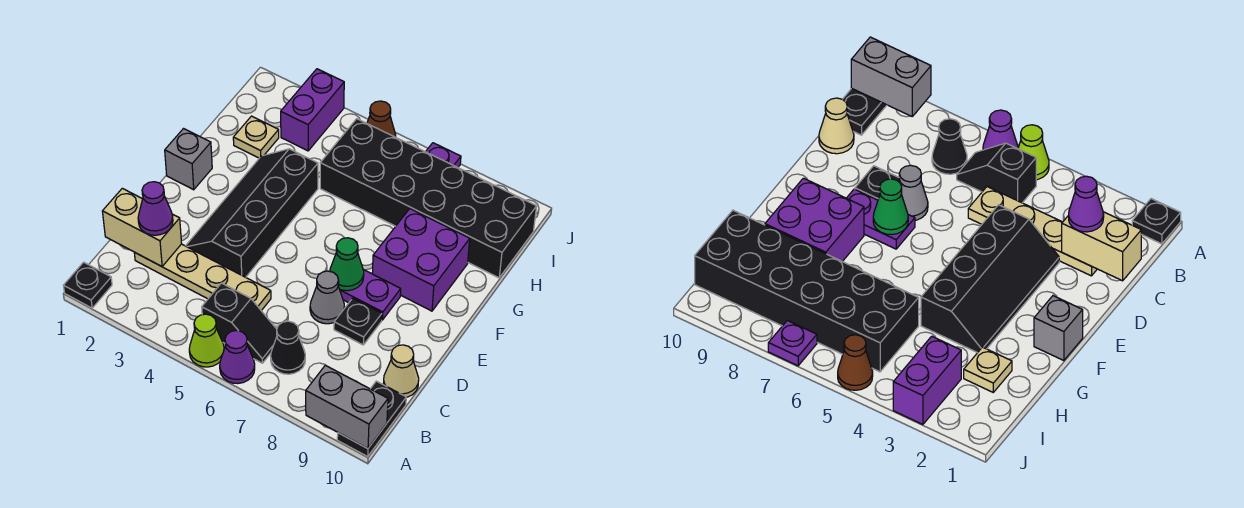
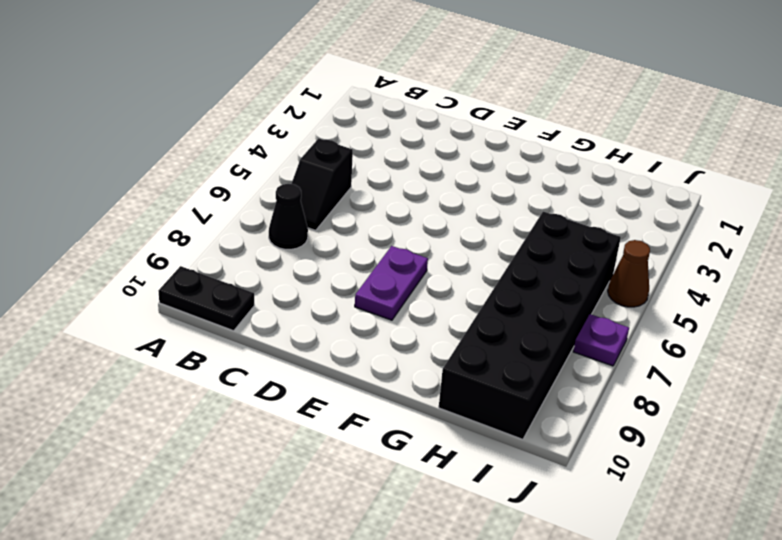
none -> black 1x1 plate [63,262,112,308]
none -> lime 1x1 cone [189,314,224,367]
none -> purple 1x1 cone [220,330,255,384]

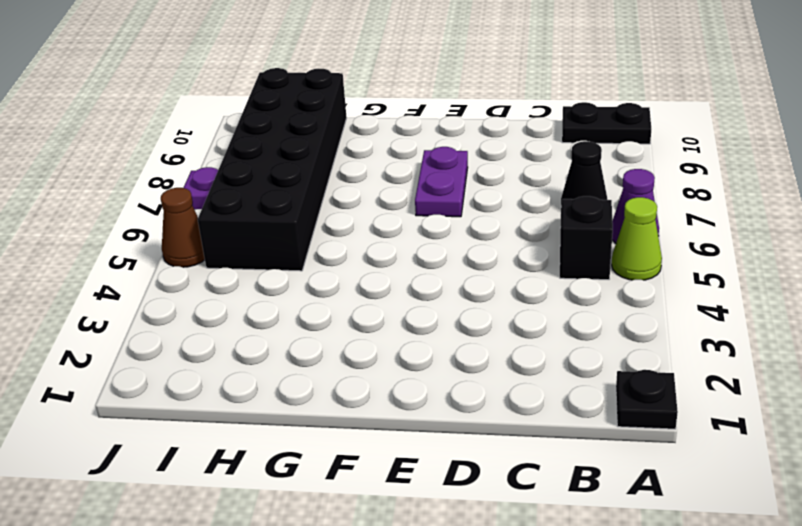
none -> tan 1x4 plate [134,244,271,311]
none -> tan 1x1 cone [383,345,419,397]
none -> black 2x4 slope [186,149,318,277]

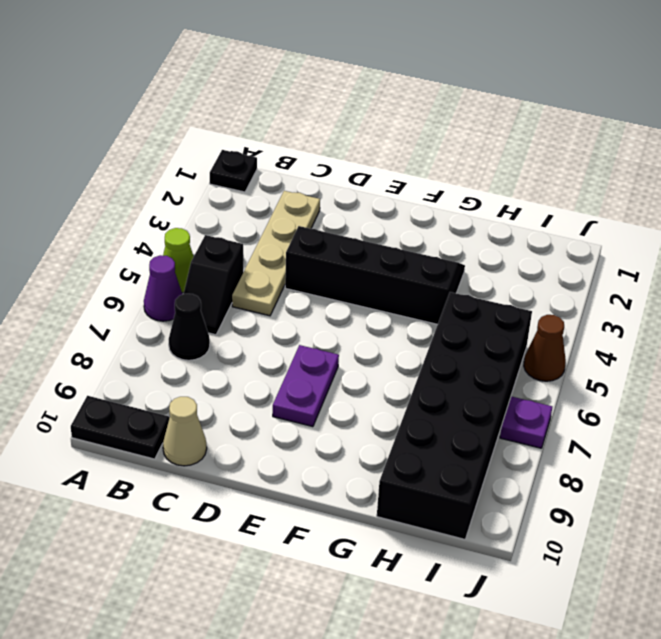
none -> grey 1x1 cone [310,271,344,324]
none -> black 1x1 plate [334,298,382,345]
none -> grey 1x1 brick [165,129,212,190]

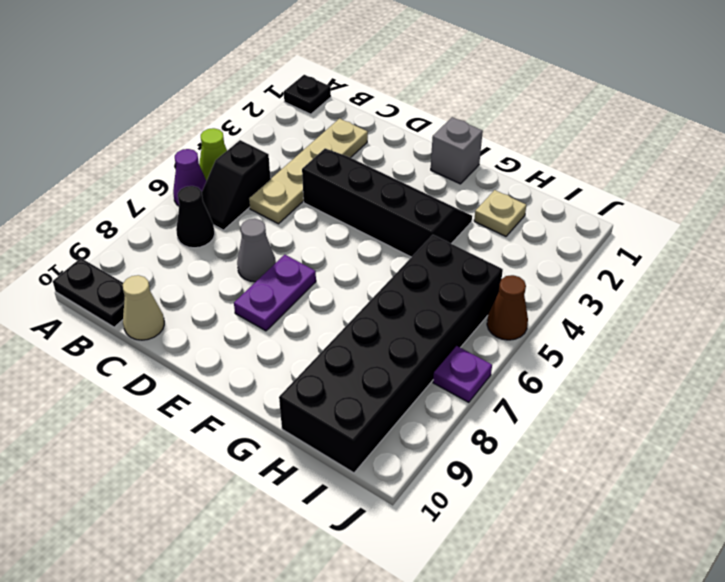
none -> black 1x1 plate [334,298,382,345]
none -> purple 2x2 brick [372,209,470,311]
none -> purple 1x2 brick [281,69,344,151]

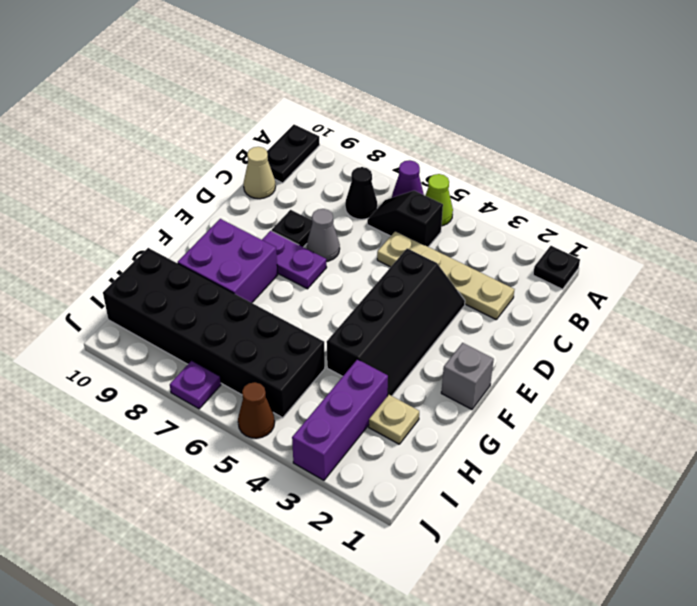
purple 1x3 brick [292,359,388,480] -> purple 1x2 brick [281,69,344,151]
none -> grey 1x2 brick [306,365,388,449]
none -> tan 1x2 brick [102,188,182,266]
none -> green 1x1 cone [330,238,364,291]

